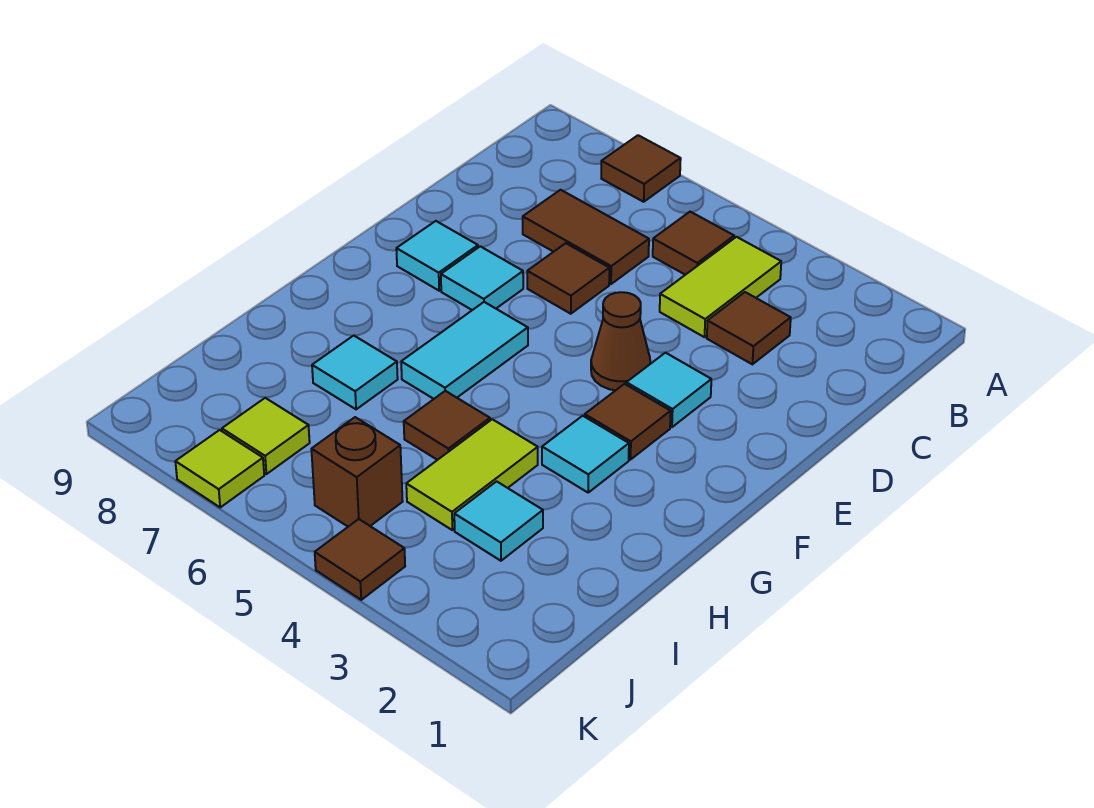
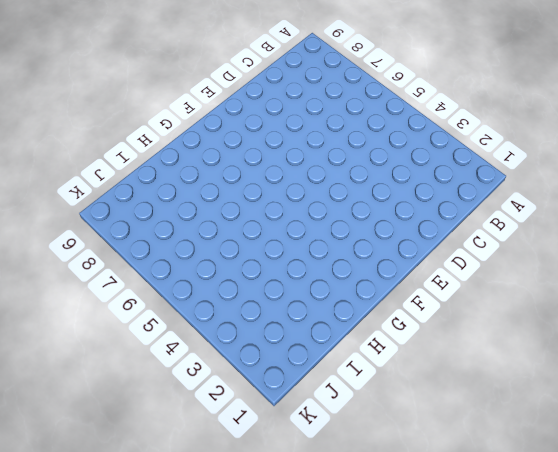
none -> brown 1x1 tile [601,135,681,202]
none -> lime 1x2 tile [660,237,781,337]
none -> brown 1x1 tile [653,212,734,275]

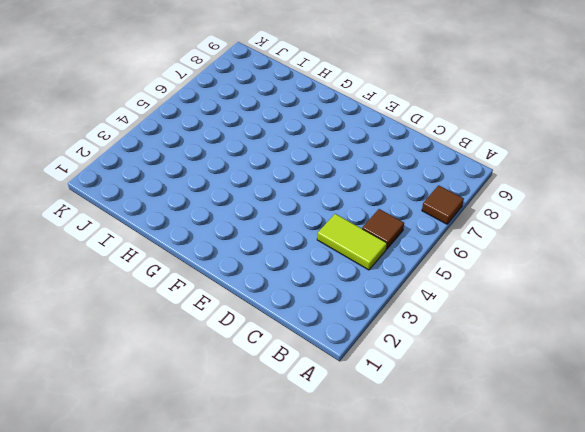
none -> brown 1x1 tile [707,292,791,364]
none -> brown 1x2 tile [523,190,649,284]
none -> brown 1x1 tile [527,243,609,314]

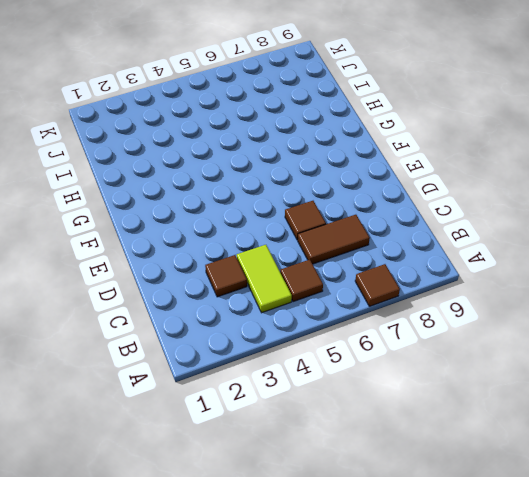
none -> cyan 1x1 tile [626,353,711,427]
none -> brown 1x1 cone [591,292,651,390]
none -> cyan 1x1 tile [441,246,523,310]

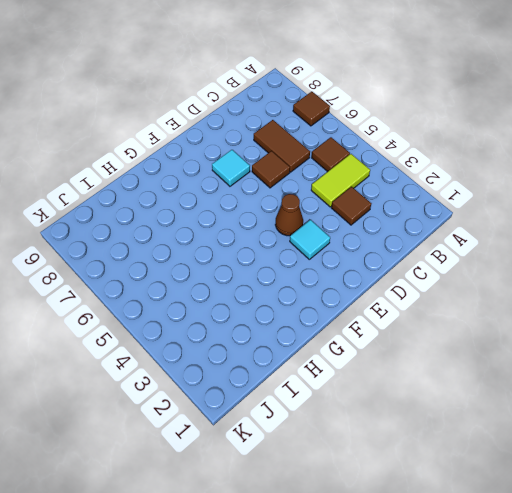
none -> cyan 1x1 tile [396,221,478,291]
none -> brown 1x1 tile [585,384,671,460]
none -> cyan 1x2 tile [401,302,528,399]

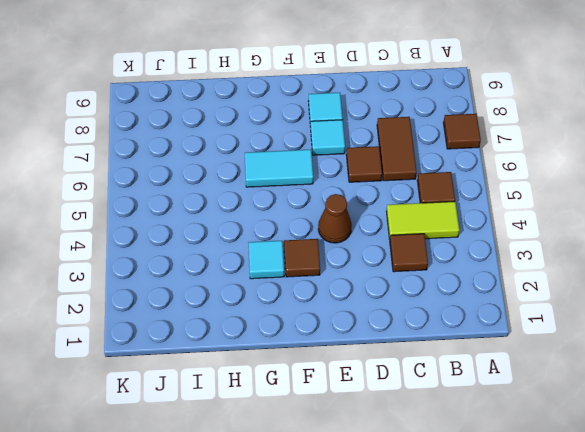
none -> cyan 1x1 tile [626,353,711,427]
none -> lime 1x2 tile [406,419,538,530]
none -> brown 1x1 tile [404,391,490,460]

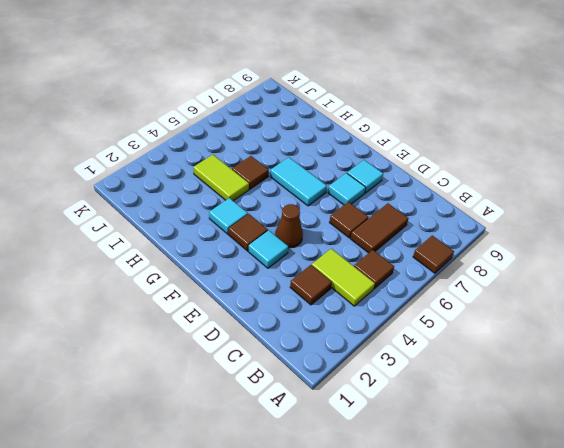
none -> cyan 1x1 tile [312,336,398,409]
none -> cyan 1x1 tile [454,481,543,561]
none -> brown 1x1 brick [311,417,403,527]

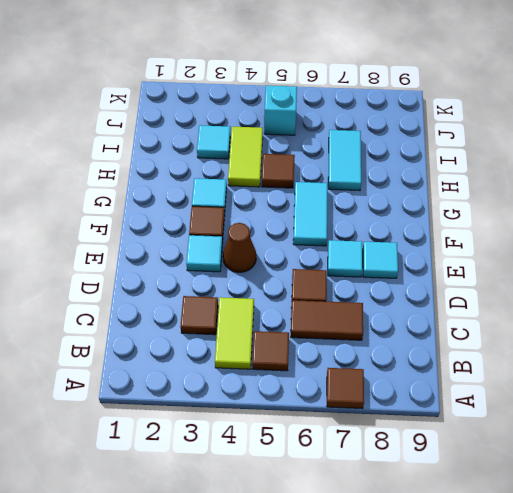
cyan 1x2 tile [328,130,361,191] -> cyan 1x1 tile [312,336,398,409]
cyan 1x1 brick [264,85,297,135] -> brown 1x1 brick [311,417,403,527]
none -> lime 1x1 tile [222,398,310,474]
none -> brown 1x1 tile [315,519,405,600]
none -> lime 1x1 tile [175,430,264,507]

